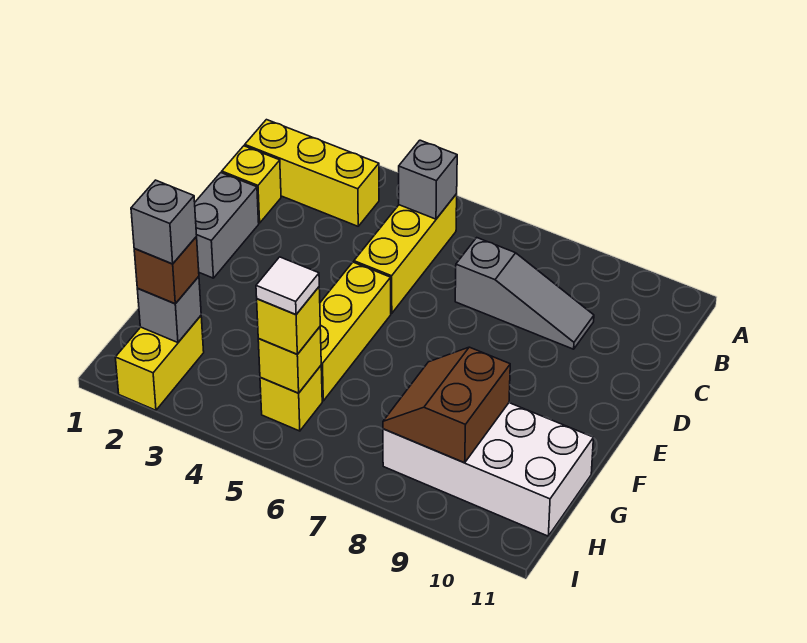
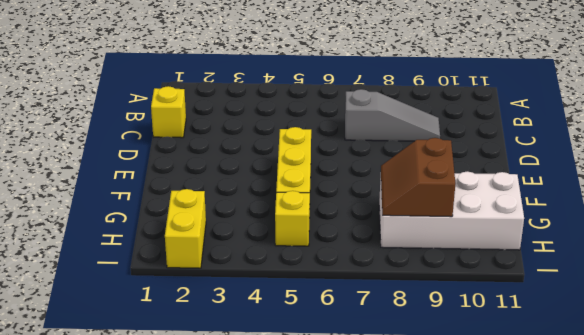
none -> yellow 1x3 brick [245,120,379,226]
none -> yellow 1x3 brick [354,194,457,313]
none -> grey 1x2 brick [195,173,259,278]

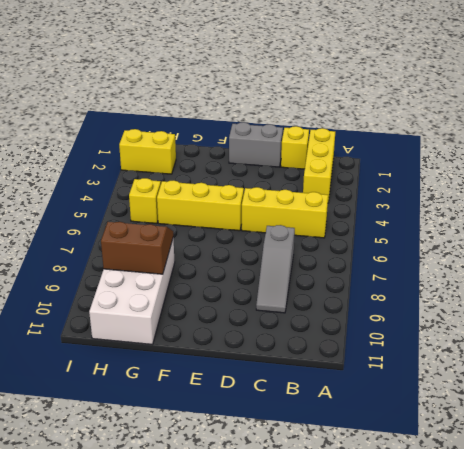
none -> grey 1x1 brick [399,140,457,219]
none -> grey 1x1 brick [137,276,201,343]
none -> yellow 1x1 brick [258,327,321,393]

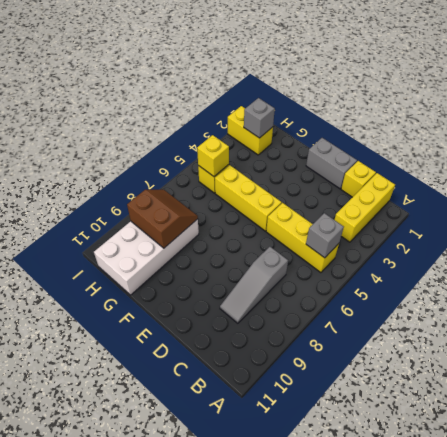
none -> brown 1x1 brick [134,237,199,304]
none -> yellow 1x1 brick [257,287,320,354]
none -> grey 1x1 brick [131,180,197,264]

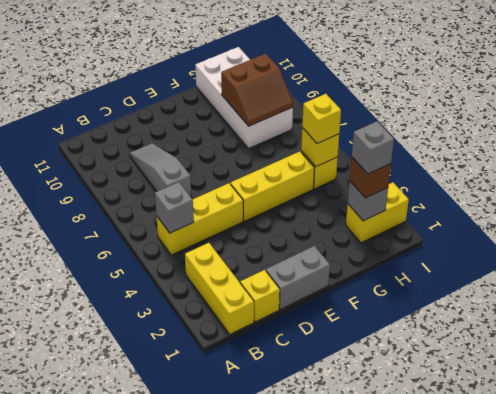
none -> white 1x1 tile [256,257,319,315]

